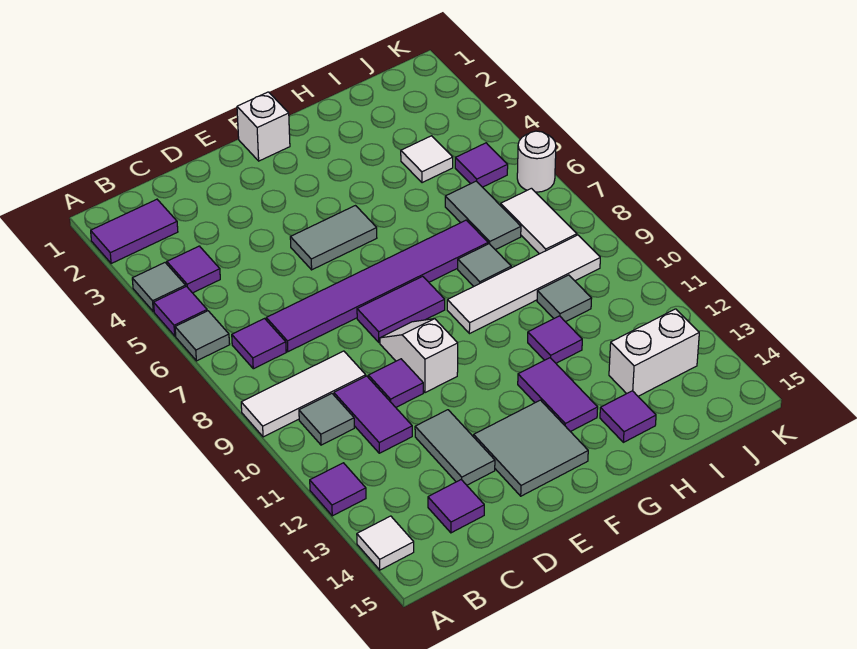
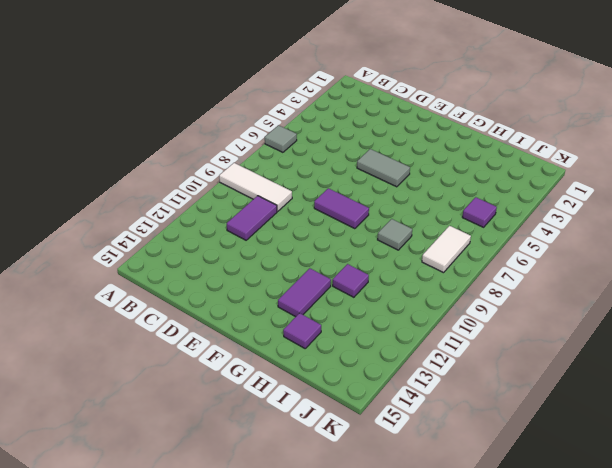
none -> purple 1x2 tile [91,199,178,263]
none -> grey 1x1 tile [132,263,186,312]
none -> purple 1x1 tile [154,286,207,336]
none -> purple 1x1 tile [310,463,366,516]

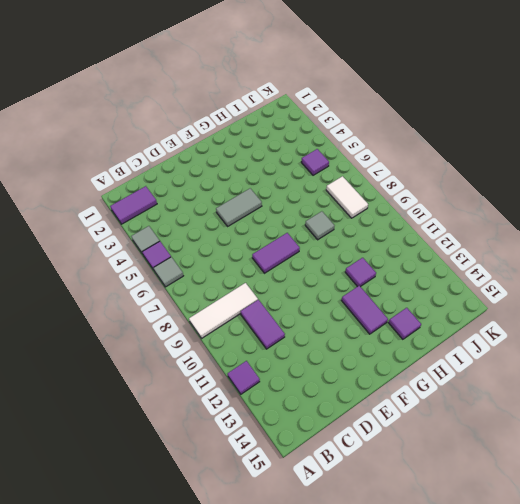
none -> white 1x1 tile [357,516,414,570]
none -> purple 1x1 tile [167,246,220,293]
none -> purple 1x1 tile [232,319,286,369]
none -> grey 1x1 tile [299,394,354,445]

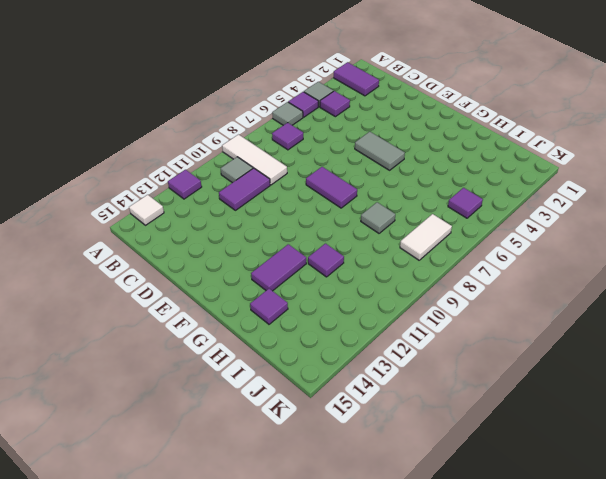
none -> purple 1x6 tile [266,220,488,352]
none -> purple 1x1 tile [428,480,484,533]
none -> purple 1x1 tile [369,359,423,407]
none -> grey 1x2 tile [415,410,495,485]

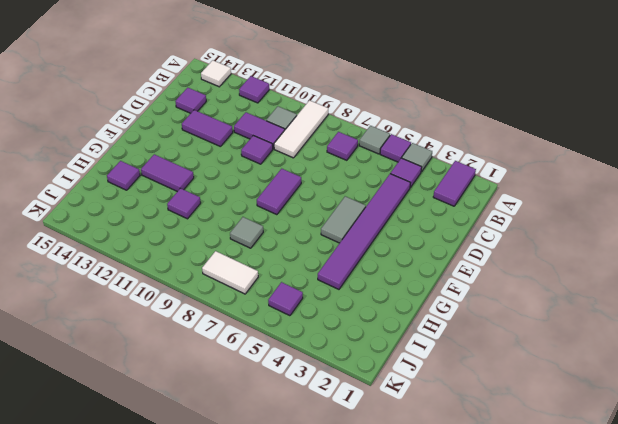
purple 1x6 tile [318,174,410,289] -> purple 1x6 tile moved to [266,220,488,352]
purple 1x2 tile [182,110,233,147] -> grey 1x2 tile [415,410,495,485]
none -> white 1x2 slope [380,319,458,393]
none -> grey 2x2 tile [474,400,588,496]
none -> white 1x1 brick [237,92,290,161]
none -> white 1x4 tile [447,235,600,334]

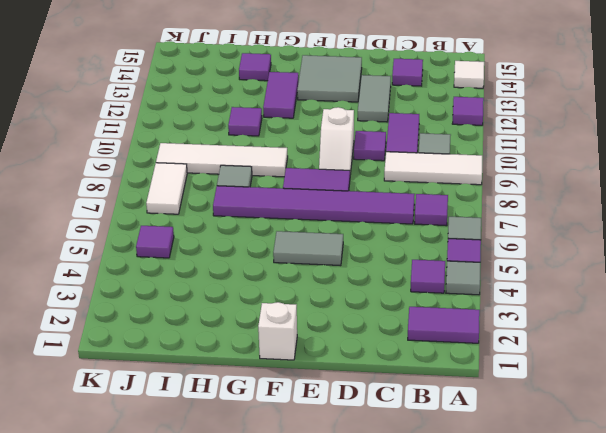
none -> white 1x1 tile [401,136,453,183]
none -> grey 1x2 tile [445,181,521,250]
none -> grey 1x1 tile [537,275,592,322]
none -> white 1x2 brick [609,309,699,396]

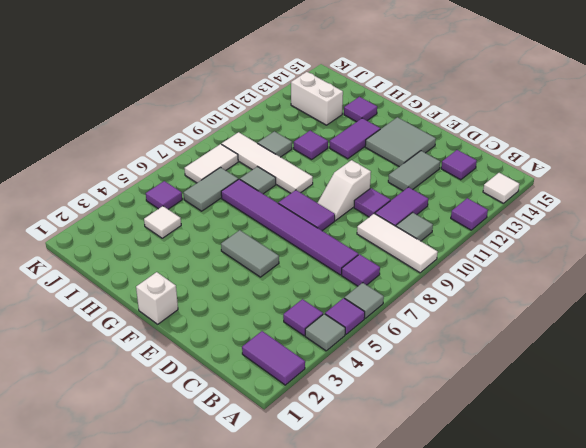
none -> white 1x1 round brick [517,131,556,192]

